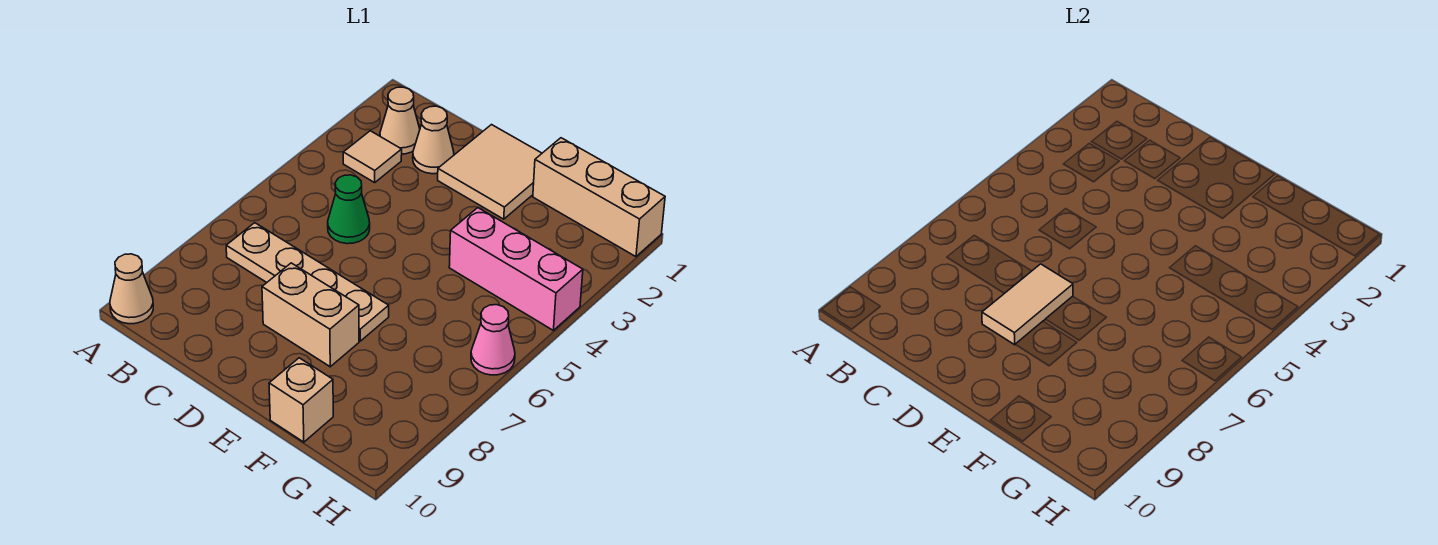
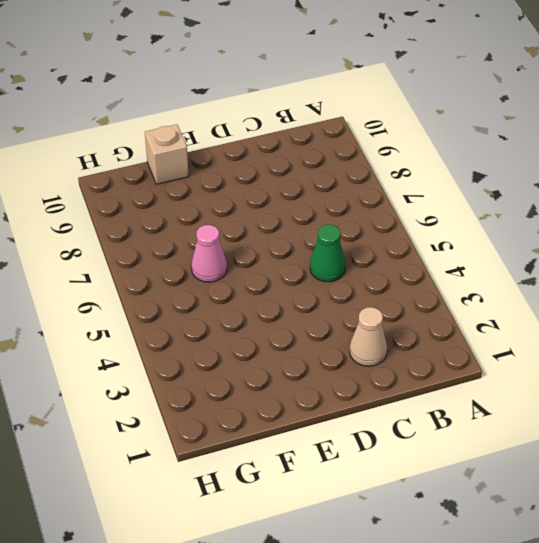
pink 1x1 cone [191,225,227,282] -> pink 1x1 cone moved to [471,305,515,375]
none -> tan 1x1 cone [110,254,153,324]
none -> tan 1x1 cone [380,87,420,154]
none -> tan 1x1 tile [343,131,402,183]

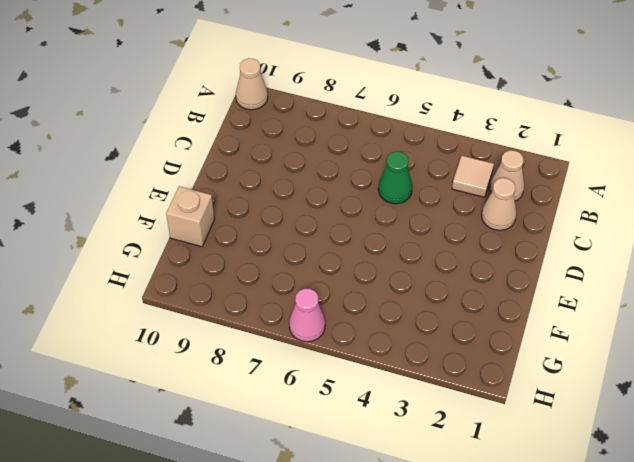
none -> tan 1x4 plate [226,223,389,341]
none -> tan 2x2 tile [438,125,542,219]
none -> tan 1x2 brick [262,263,359,367]

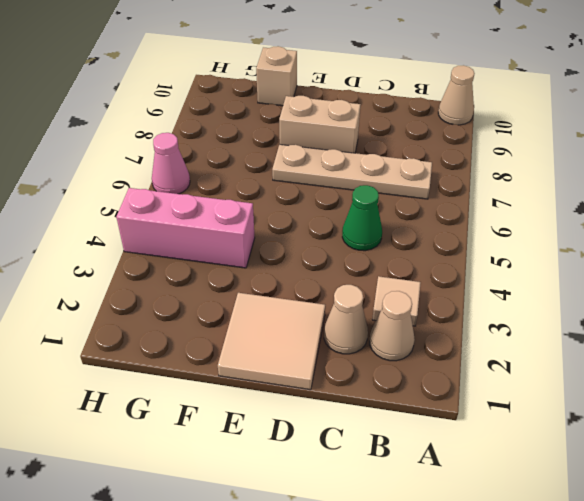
none -> tan 1x3 brick [533,138,665,257]
none -> tan 1x2 tile [982,264,1073,345]

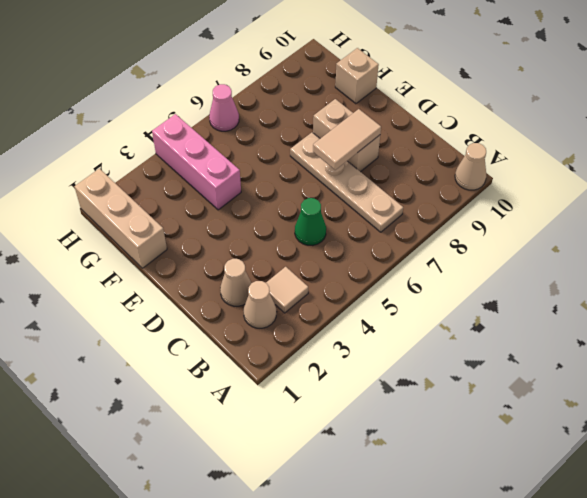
none -> tan 2x2 tile [438,125,542,219]

